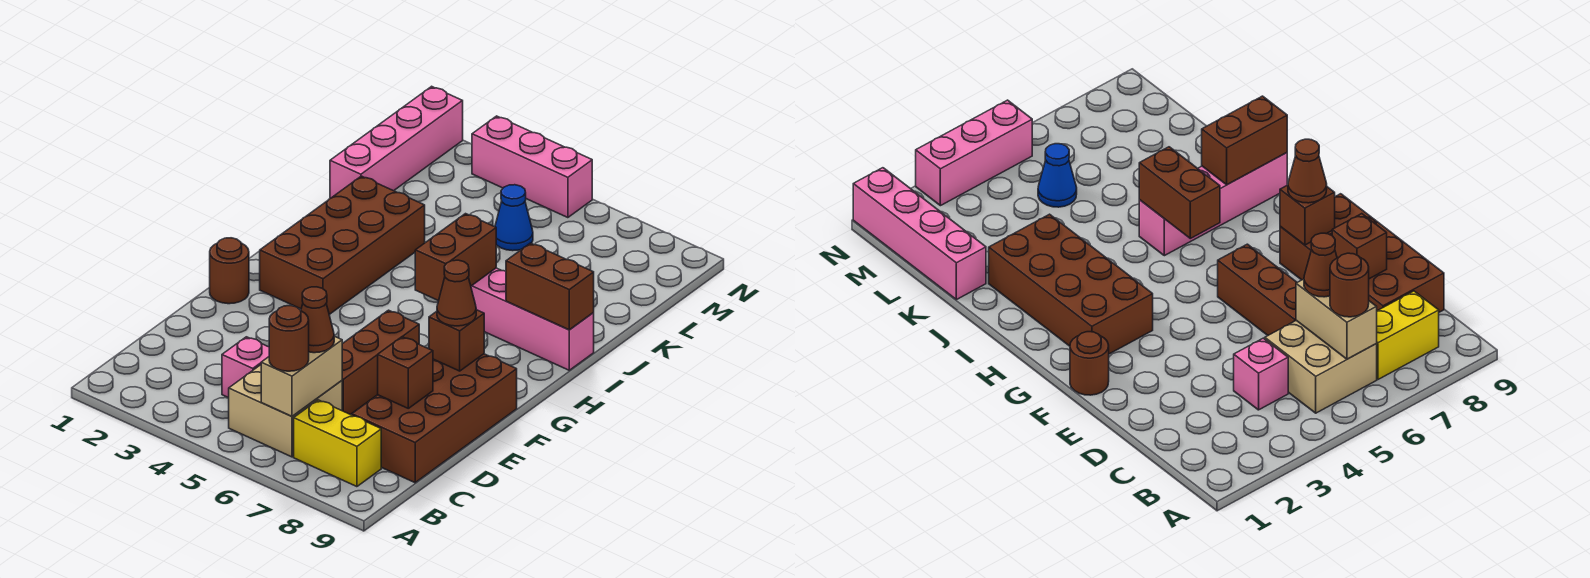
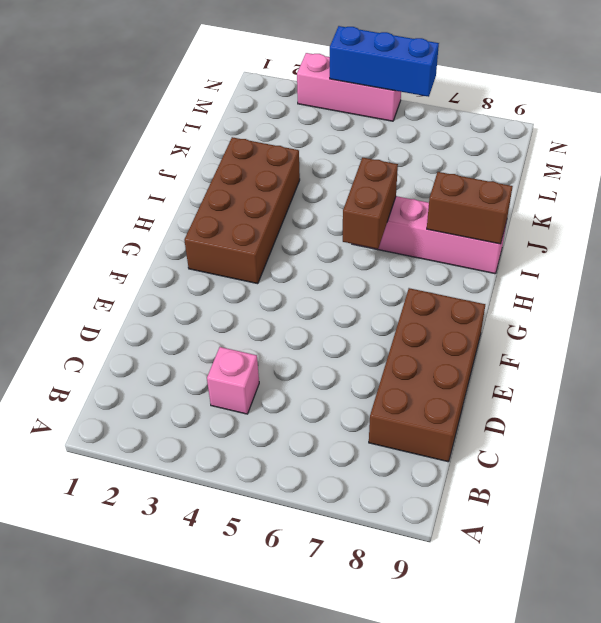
blue 1x3 brick [330,26,439,97] -> none
none -> tan 2x2 brick [229,365,342,457]
none -> yellow 1x2 brick [294,400,381,487]
none -> brown 1x3 brick [342,310,419,415]

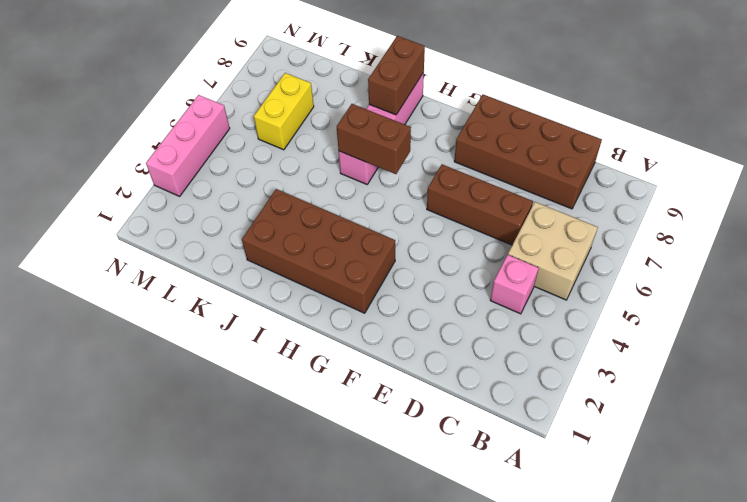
yellow 1x2 brick [254,73,314,150] -> yellow 1x2 brick moved to [294,400,381,487]
none -> brown 1x1 round brick [210,238,249,304]
none -> pink 1x4 brick [330,86,463,198]
none -> blue 1x1 cone [495,185,533,251]

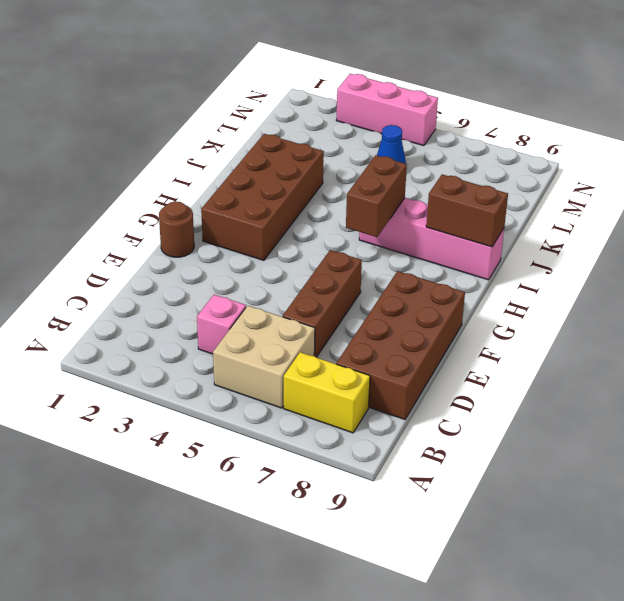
none -> pink 1x4 brick [330,86,463,198]
none -> tan 1x2 brick [261,336,342,416]
none -> brown 1x1 brick [378,337,433,408]

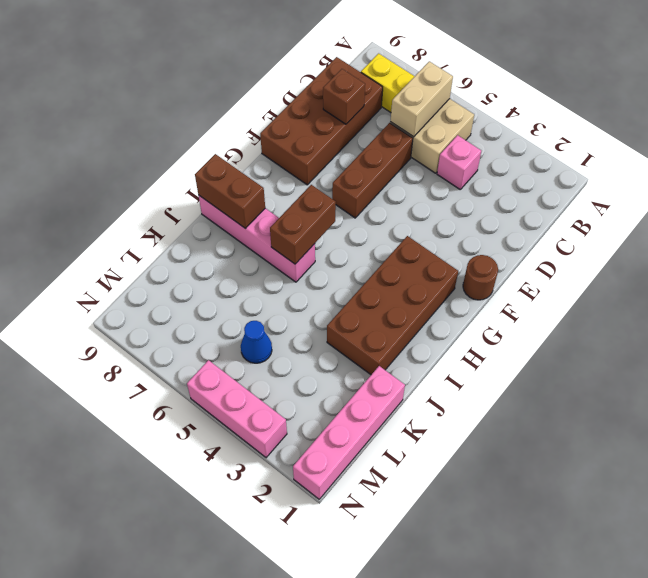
none -> brown 1x1 brick [429,310,484,371]
none -> brown 1x1 round brick [269,306,309,371]
none -> brown 1x1 cone [301,287,334,353]

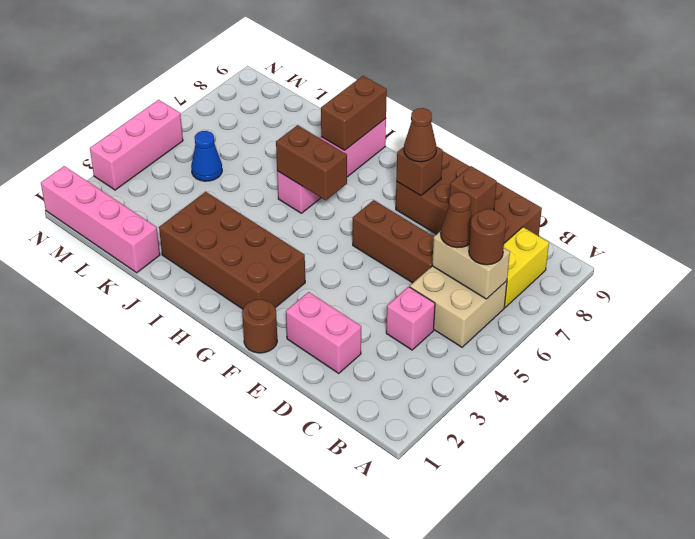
pink 1x2 brick [286,292,361,373] -> none

